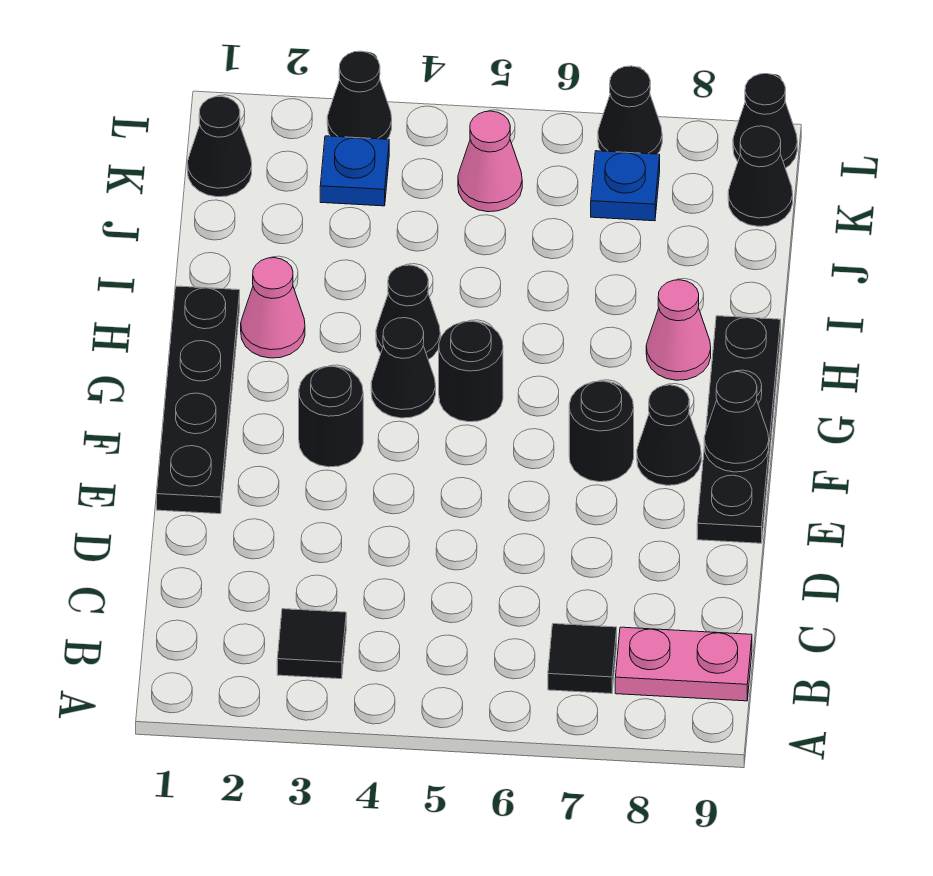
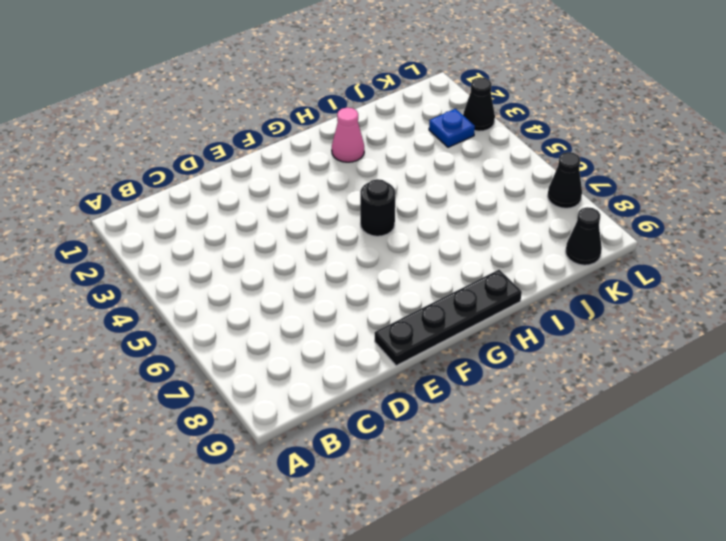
none -> black 1x1 tile [277,609,346,679]
none -> black 1x1 tile [548,624,617,694]
none -> pink 1x2 plate [615,627,752,701]

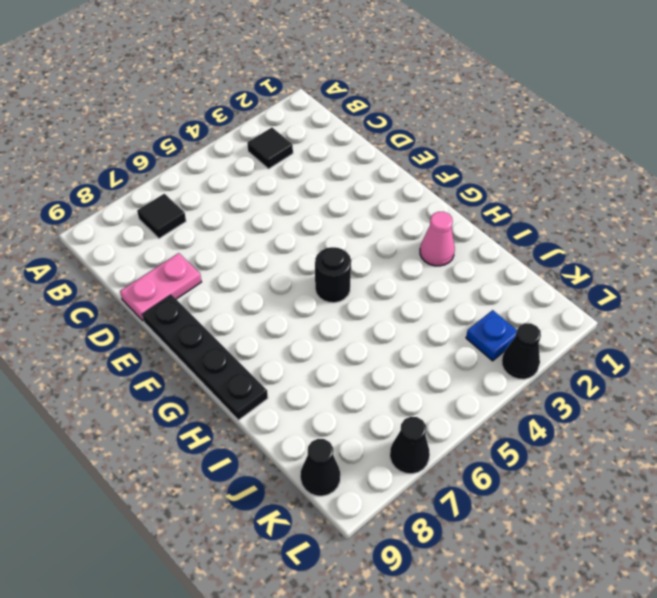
pink 1x2 plate [120,253,201,321] -> pink 1x2 plate moved to [615,627,752,701]
none -> black 1x4 plate [157,286,240,514]
none -> black 1x1 round brick [299,366,363,467]
none -> black 1x1 round brick [569,381,634,482]

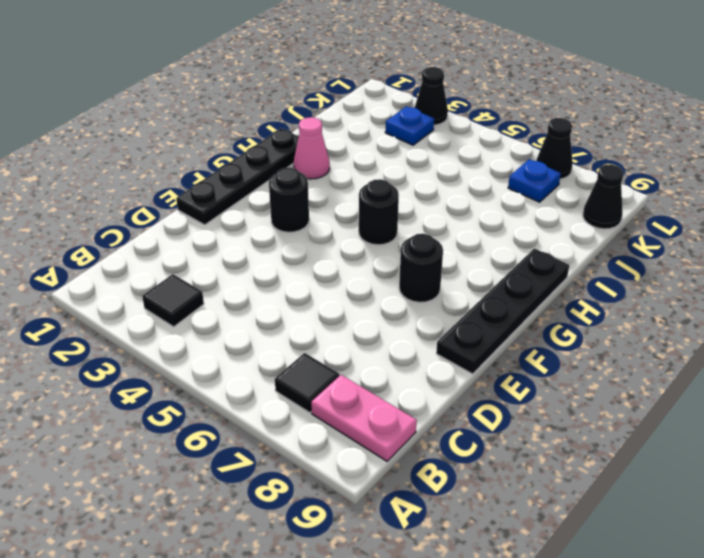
none -> black 1x1 cone [637,385,701,485]
none -> black 1x1 cone [371,318,436,418]
none -> black 1x1 cone [376,265,440,360]

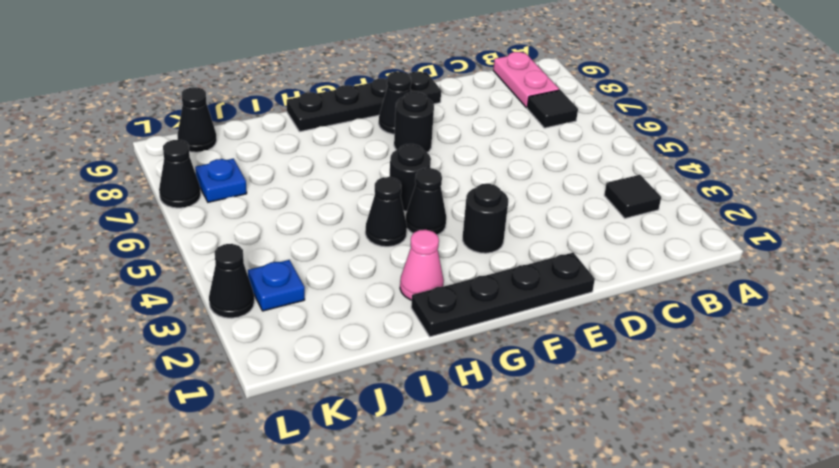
none -> pink 1x1 cone [646,280,711,380]
none -> black 1x1 cone [187,96,252,197]
none -> pink 1x1 cone [458,111,522,212]

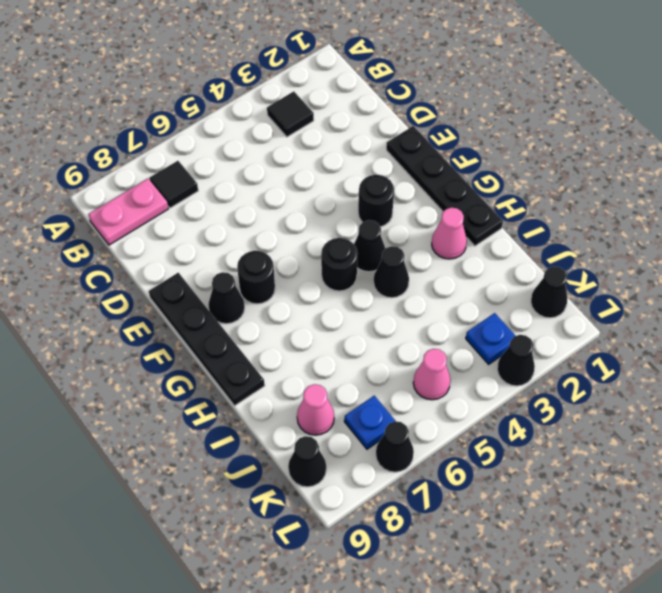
pink 1x1 cone [297,384,334,435] -> pink 1x1 cone moved to [646,280,711,380]
none -> black 1x1 cone [733,74,797,168]
none -> black 1x1 cone [704,372,769,472]

